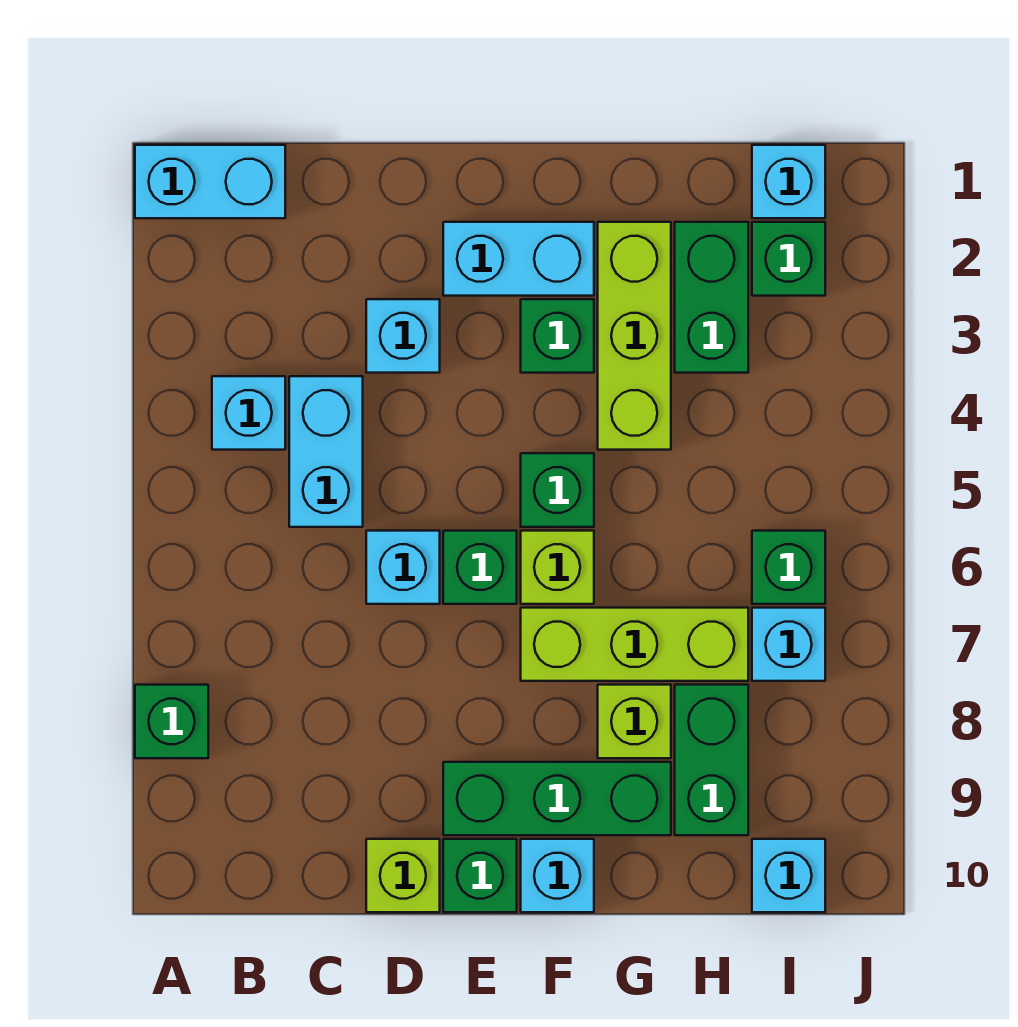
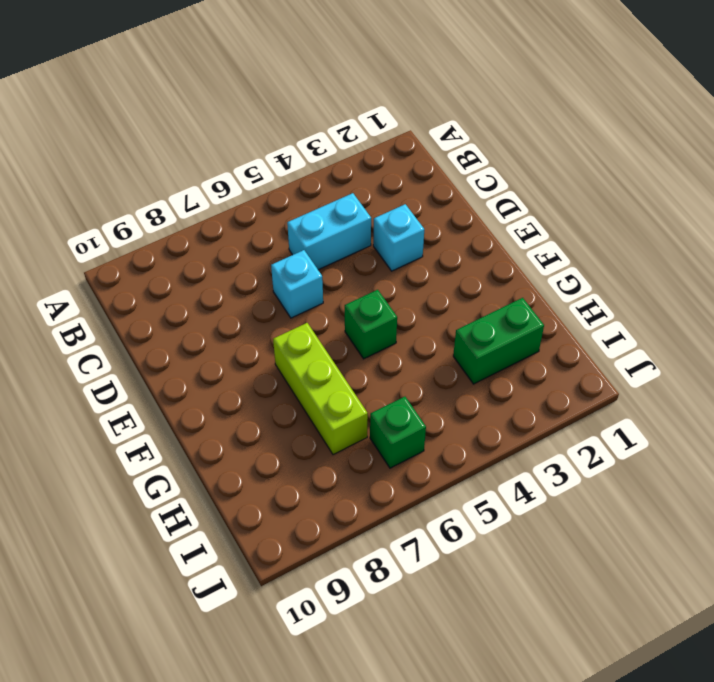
none -> cyan 1x2 brick [135,145,285,218]
none -> green 1x1 brick [135,685,208,758]
none -> cyan 1x1 brick [212,376,285,450]

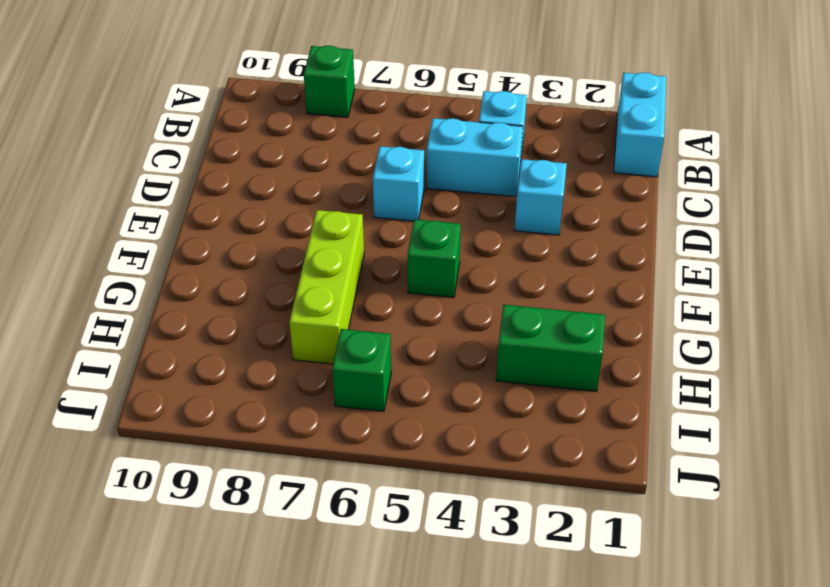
none -> lime 1x1 brick [366,839,440,912]
none -> cyan 1x2 brick [443,222,594,296]
none -> green 1x1 brick [443,531,517,604]

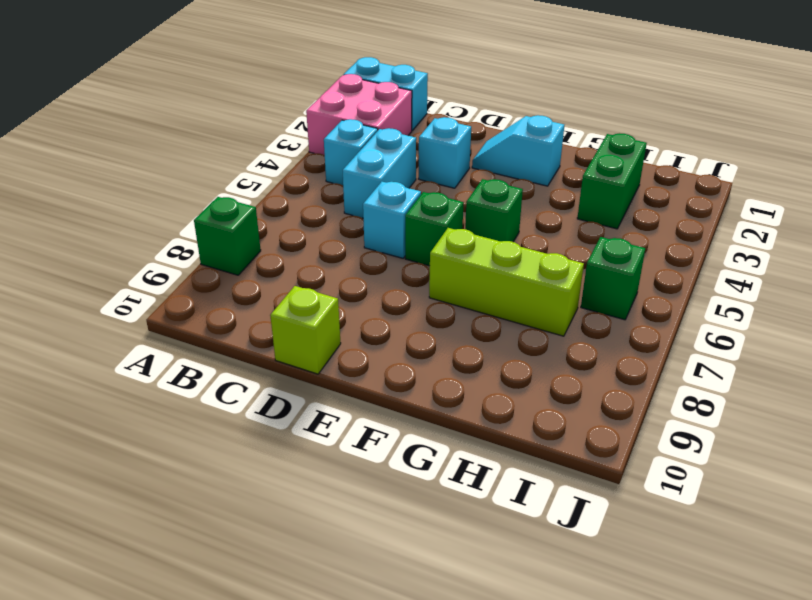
pink 2x2 brick [306,74,412,155] -> none
cyan 1x2 slope [472,115,564,186] -> cyan 1x2 brick [443,222,594,296]
none -> green 1x3 brick [443,762,671,835]
none -> green 1x1 brick [443,839,517,912]
none -> green 1x1 brick [521,299,594,373]

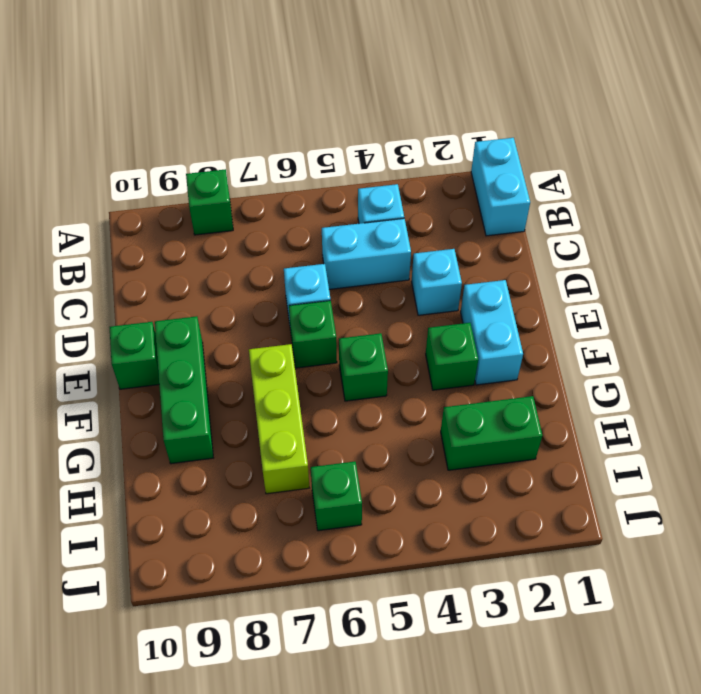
none -> lime 1x1 brick [366,839,440,912]
none -> lime 1x1 brick [521,531,594,604]
none -> cyan 1x1 brick [521,839,594,912]

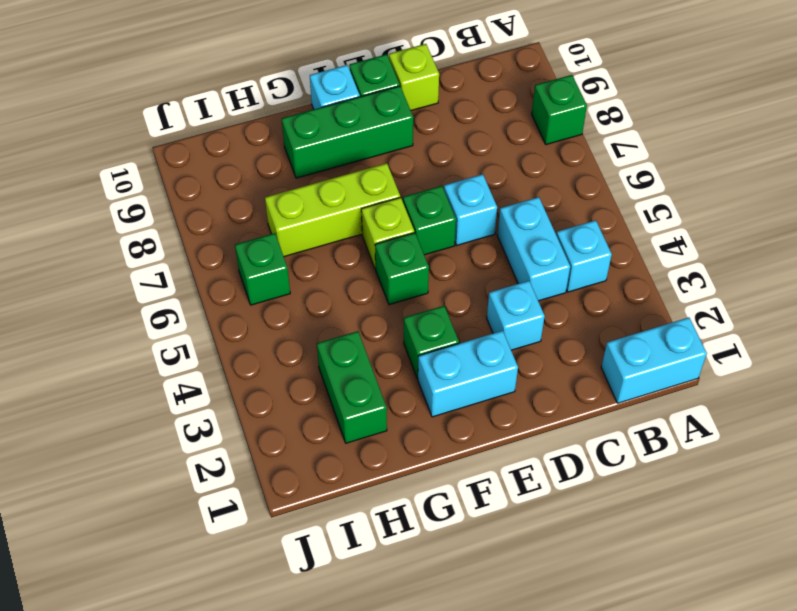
none -> lime 1x3 brick [598,222,671,450]
none -> lime 1x1 brick [598,685,671,758]
none -> green 1x2 brick [675,685,748,835]

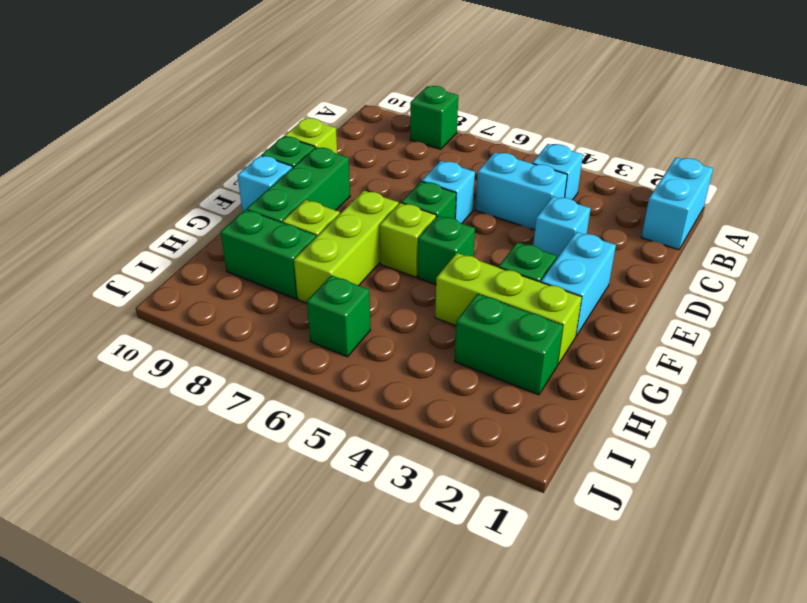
none -> cyan 1x1 brick [752,145,825,218]
none -> green 1x1 brick [752,222,825,296]
none -> cyan 1x1 brick [752,608,825,681]

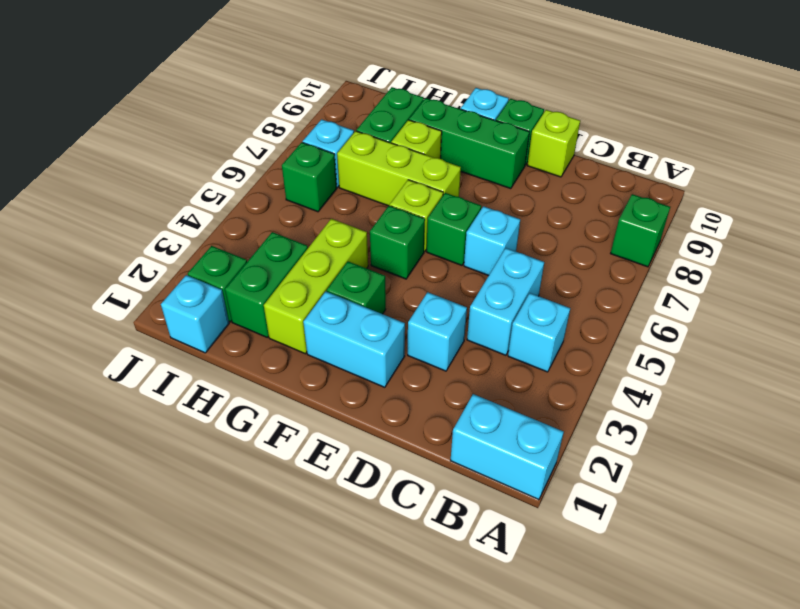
none -> cyan 1x1 brick [752,839,825,912]

